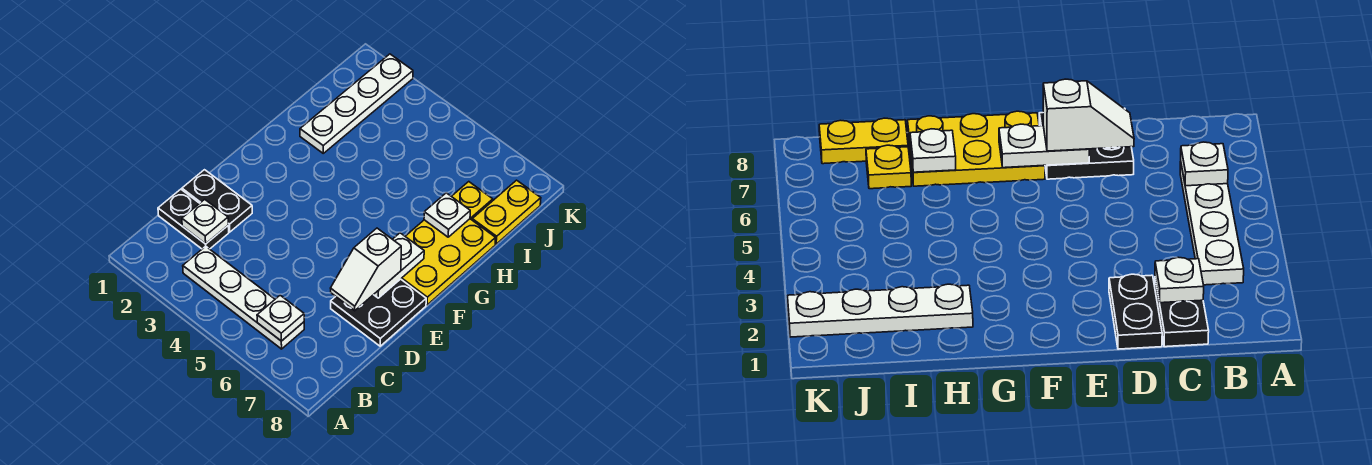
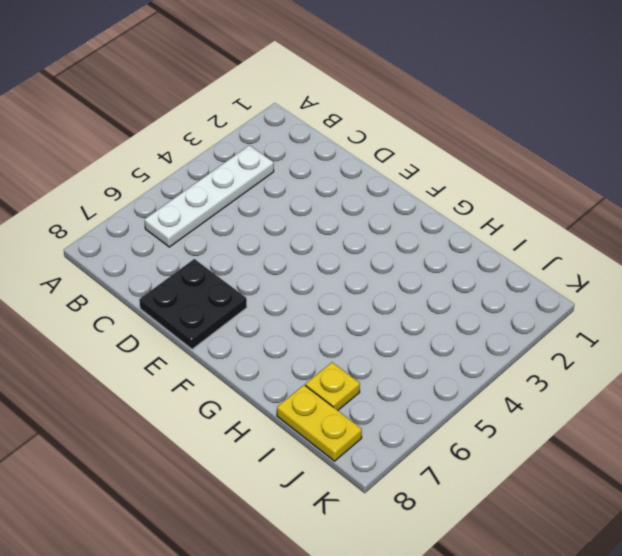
none -> black 1x2 plate [158,189,229,249]
none -> black 1x2 plate [182,170,252,232]
none -> yellow 2x3 plate [401,219,496,305]

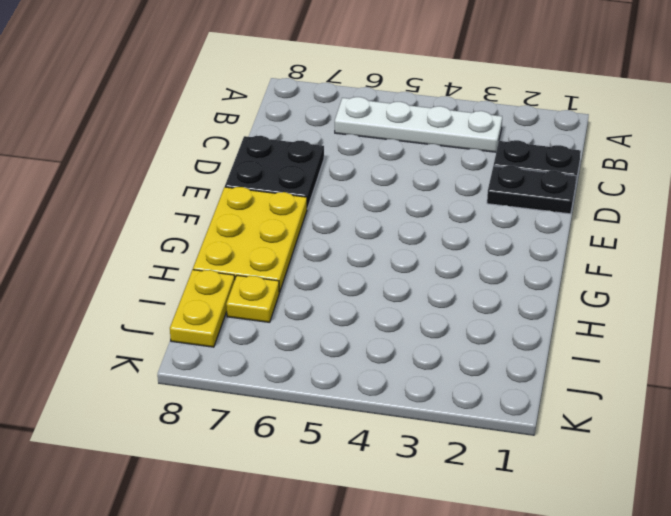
none -> white 1x4 plate [300,54,413,153]
none -> white 1x1 plate [257,295,304,341]
none -> white 1x1 plate [182,199,228,244]

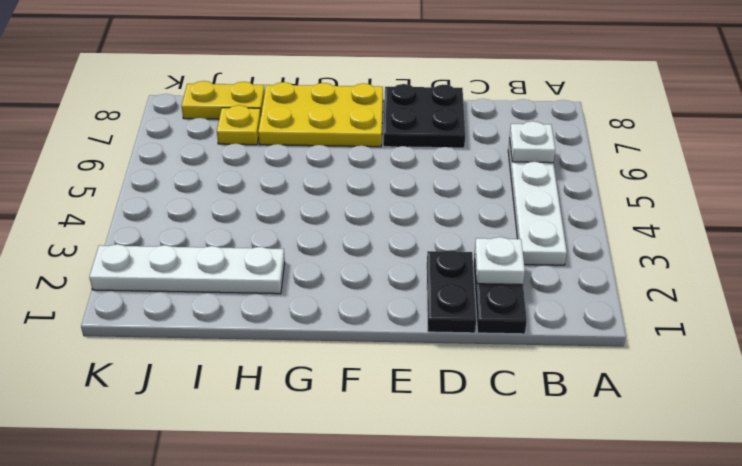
none -> white 1x2 plate [374,233,424,298]
none -> white 1x1 plate [424,193,470,237]
none -> white 1x2 slope [331,228,401,311]

